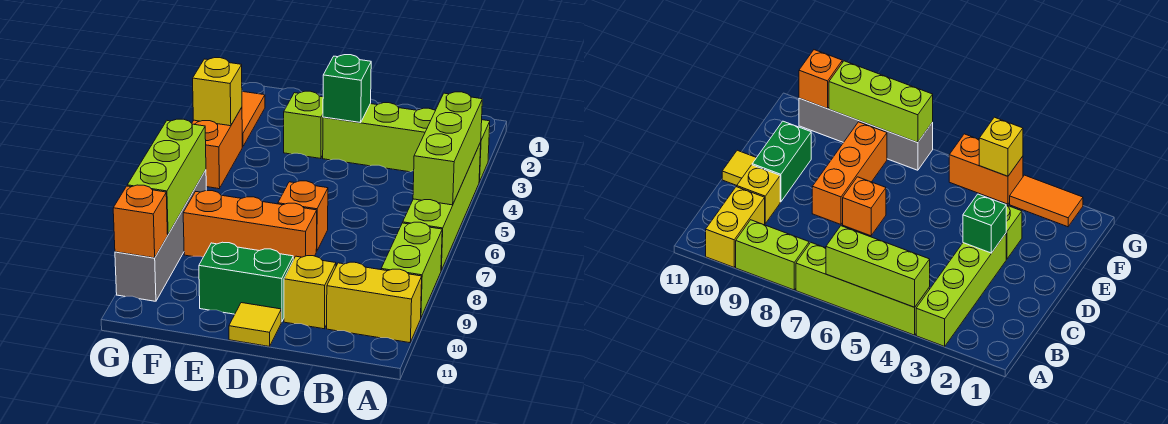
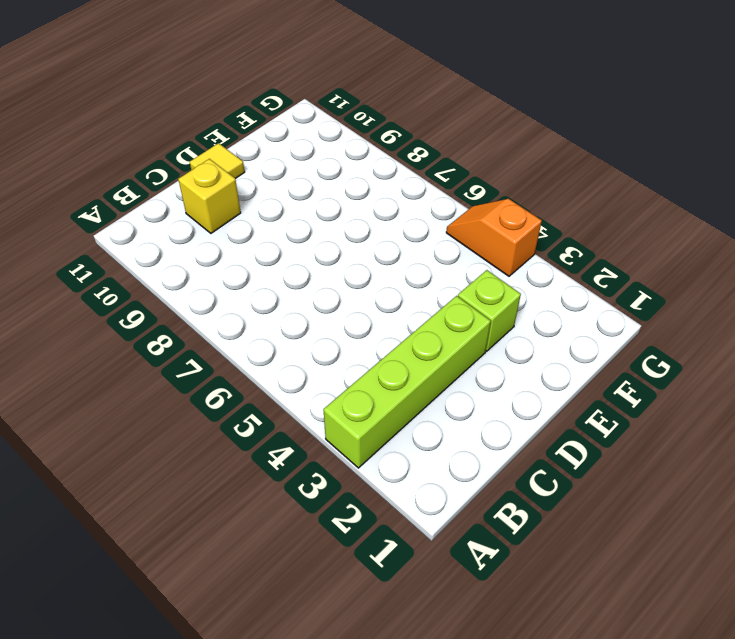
orange 1x2 slope [446,199,542,276] -> orange 1x2 brick [192,107,242,189]
none -> lime 1x4 brick [403,142,481,270]
none -> lime 1x2 brick [381,222,442,317]
none -> yellow 1x2 brick [327,262,422,343]

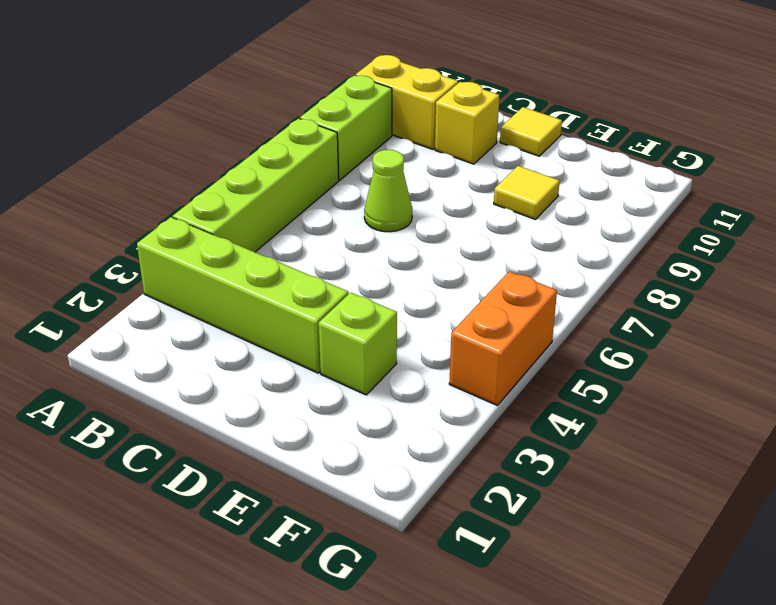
lime 1x1 cone [364,150,412,232] -> none
yellow 1x1 tile [494,166,560,220] -> none
none -> orange 1x1 brick [278,181,328,251]
none -> orange 1x3 brick [183,191,317,260]
none -> green 1x2 brick [199,242,293,322]

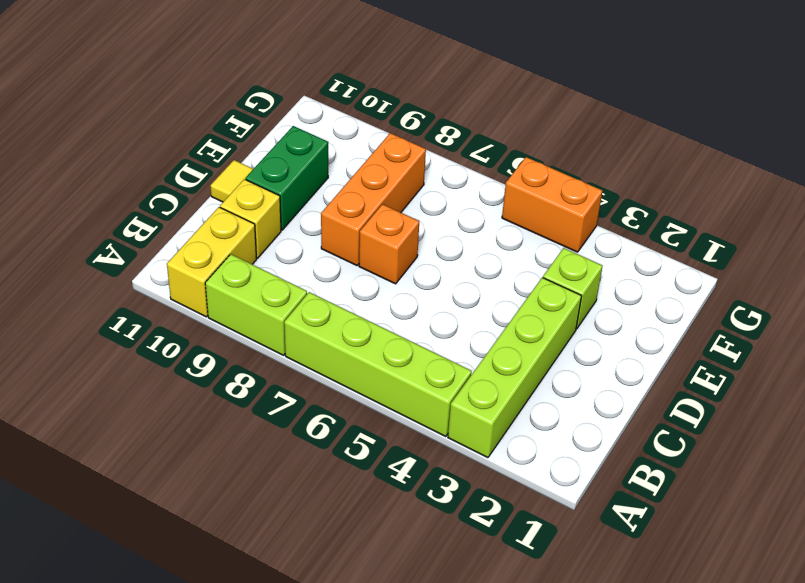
none -> orange 1x2 tile [242,91,265,147]
none -> grey 1x4 brick [115,170,206,301]
none -> lime 1x3 brick [413,92,482,205]

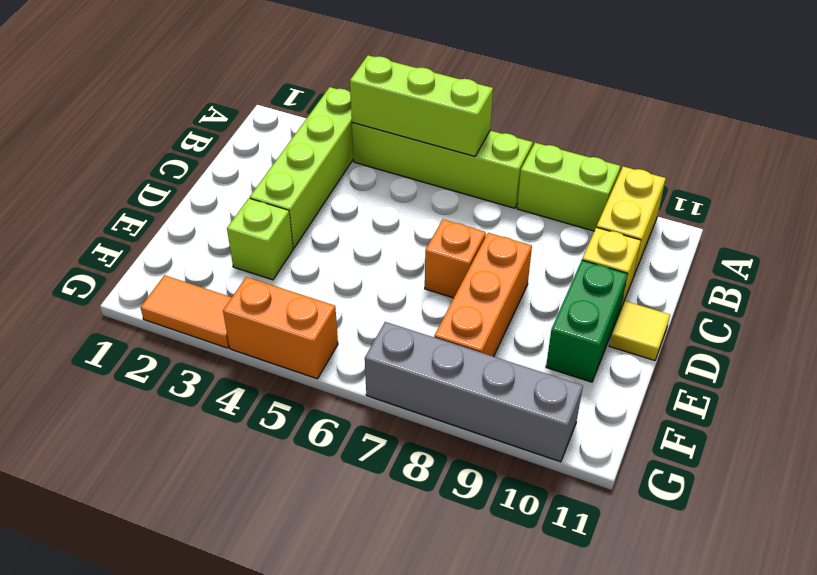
none -> green 1x1 brick [323,55,371,123]
none -> yellow 1x1 brick [193,58,242,126]
none -> lime 1x3 brick [127,119,206,234]

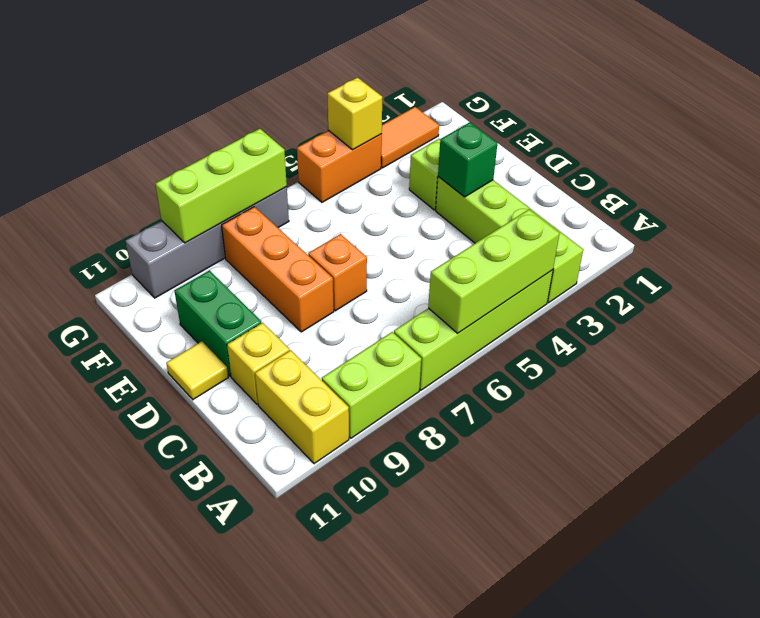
none -> orange 1x1 brick [113,185,168,258]

